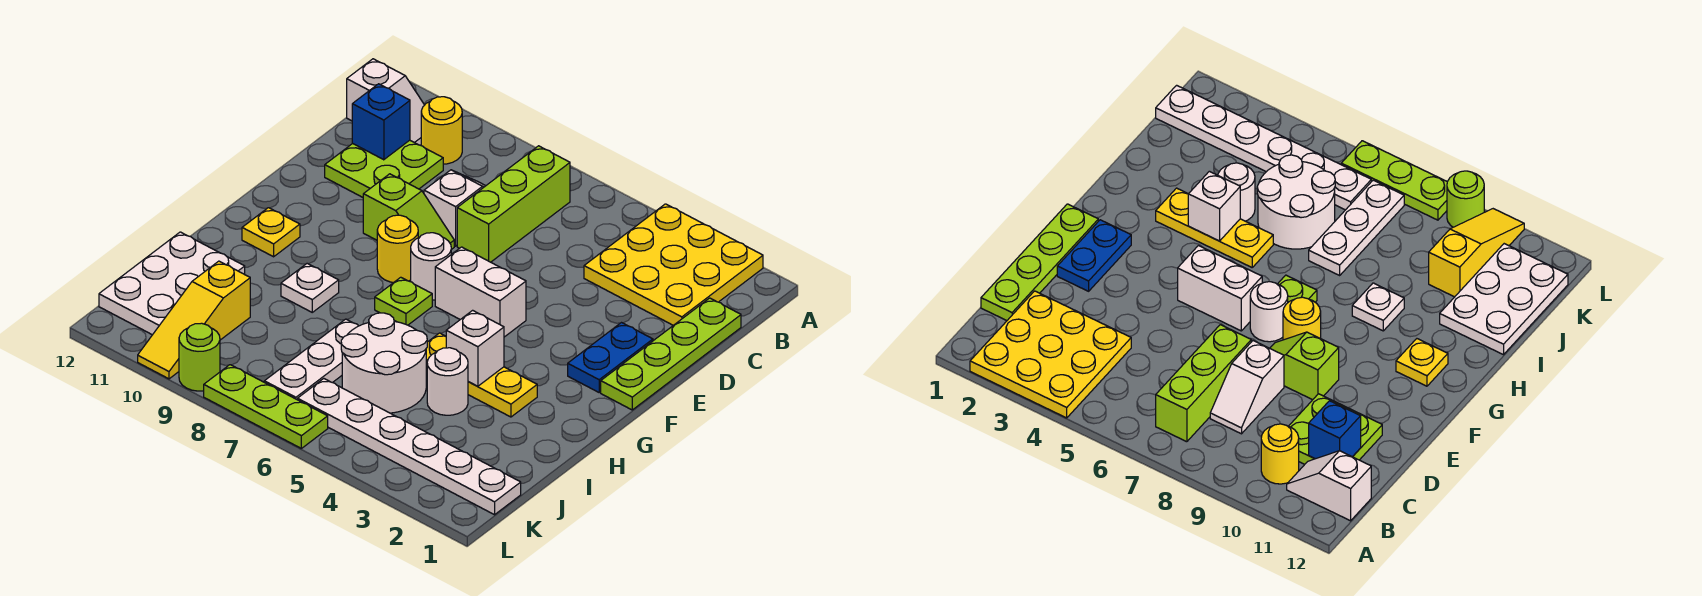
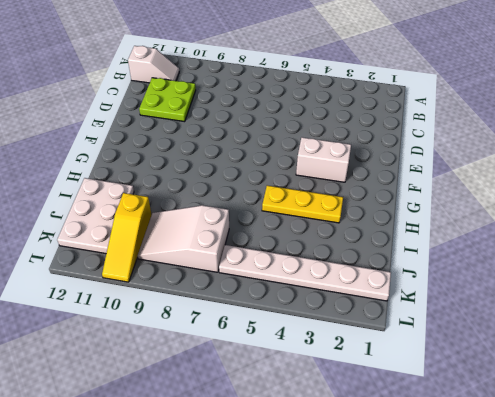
white 1x2 brick [296,137,351,182] -> white 1x2 brick moved to [435,247,526,337]
white 2x3 slope [138,205,229,272] -> white 1x3 plate [264,319,358,400]
none -> yellow 3x3 plate [584,204,763,325]
none -> lime 1x3 brick [457,146,570,262]
none -> yellow 1x1 round brick [421,97,462,164]

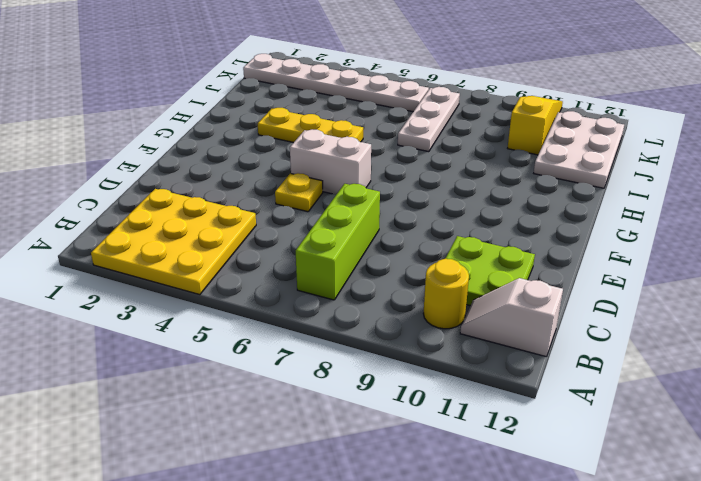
yellow 1x1 plate [275,173,323,212] -> yellow 1x1 plate moved to [242,208,300,257]
none -> lime 1x4 plate [601,298,741,410]
none -> white 1x2 slope [424,170,485,246]
none -> blue 1x2 plate [568,323,653,392]

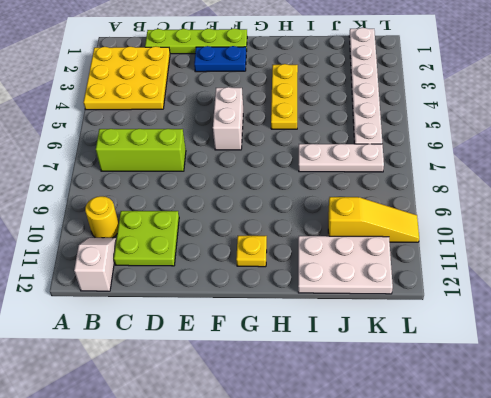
none -> white 1x2 slope [424,170,485,246]
none -> lime 1x2 slope [363,174,454,250]
none -> white 1x1 round brick [411,233,451,300]

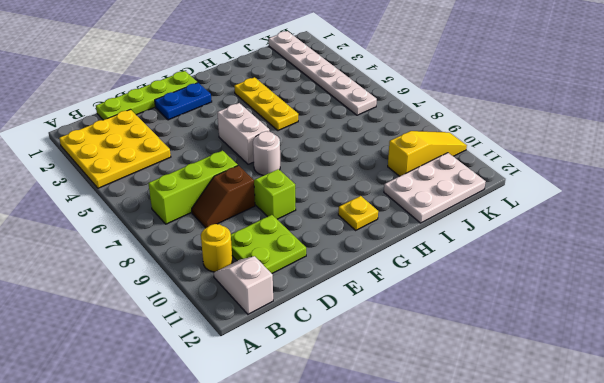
brown 1x2 slope [192,165,255,228] -> white 1x2 slope [424,170,485,246]
none -> yellow 1x1 round brick [377,215,418,283]
none -> lime 1x1 plate [375,277,432,325]
none -> white 1x1 plate [281,263,339,312]

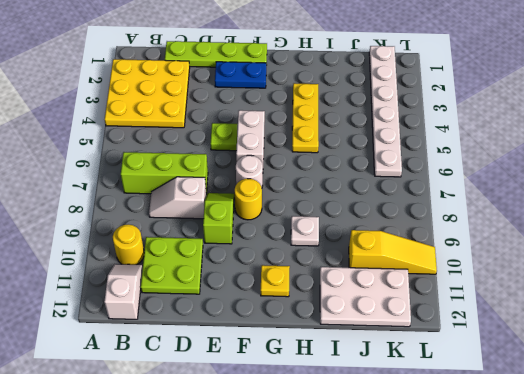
lime 1x1 plate [211,123,238,151] -> lime 1x1 plate moved to [375,277,432,325]
none -> white 1x1 round brick [427,348,468,415]
none -> white 2x2 round brick [341,313,427,413]
none -> white 1x3 plate [264,319,358,400]

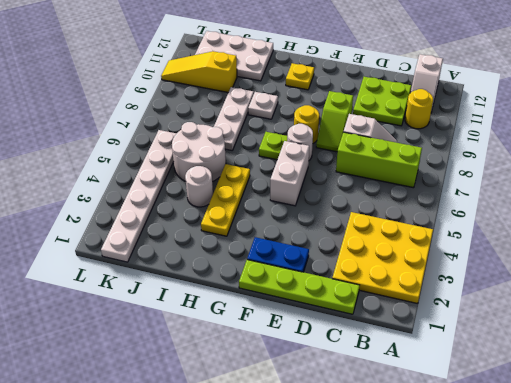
white 1x3 plate [214,87,254,150] -> white 1x3 plate turned to [264,319,358,400]
none -> lime 1x3 plate [204,365,328,448]
none -> lime 1x1 round brick [179,323,220,391]
none -> blue 1x1 brick [352,84,410,160]

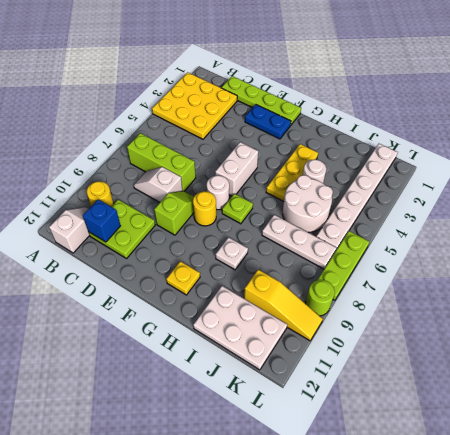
none -> white 1x1 brick [446,310,504,386]

